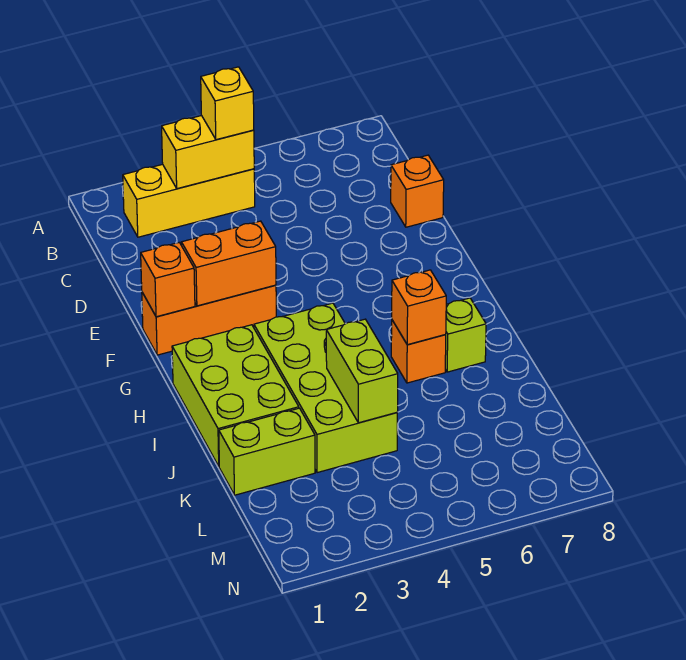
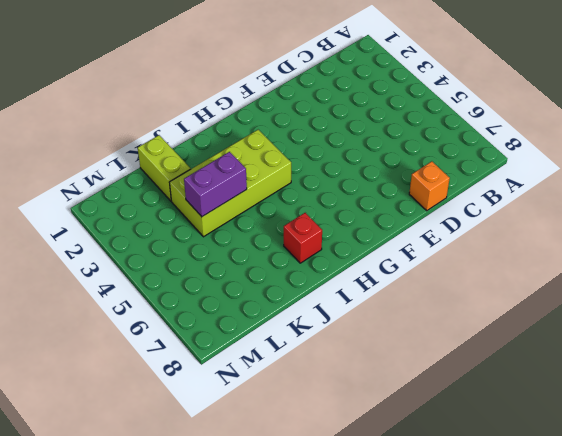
red 1x1 brick [284,213,322,263] -> lime 1x1 brick [445,298,486,372]
purple 1x2 brick [184,152,247,217] -> lime 1x2 brick [326,319,398,423]
none -> yellow 1x3 brick [123,164,255,237]
none -> orange 1x3 brick [142,285,276,355]
none -> lime 2x3 brick [172,325,299,466]

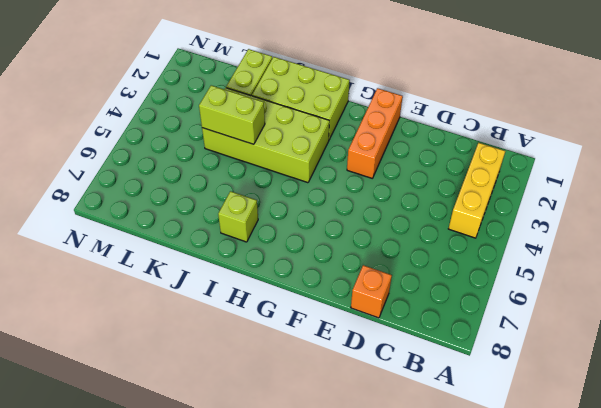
none -> orange 1x1 brick [391,320,446,383]
none -> yellow 1x2 brick [162,116,254,189]
none -> orange 1x1 brick [141,243,195,317]

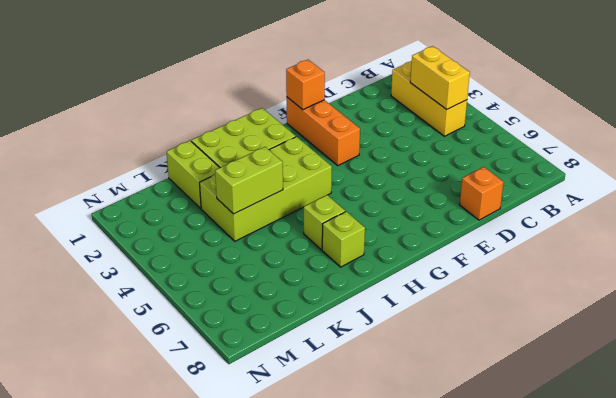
lime 1x1 brick [304,195,345,250] -> orange 1x1 brick [391,320,446,383]
none -> orange 1x2 brick [181,221,276,306]
none -> orange 1x1 brick [392,270,446,345]
none -> yellow 1x1 brick [201,67,254,140]

